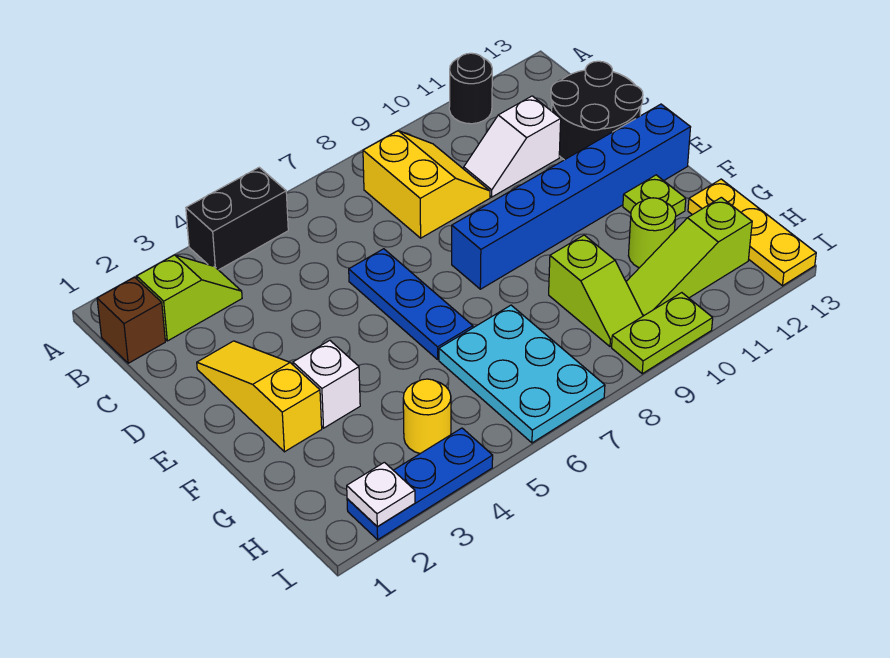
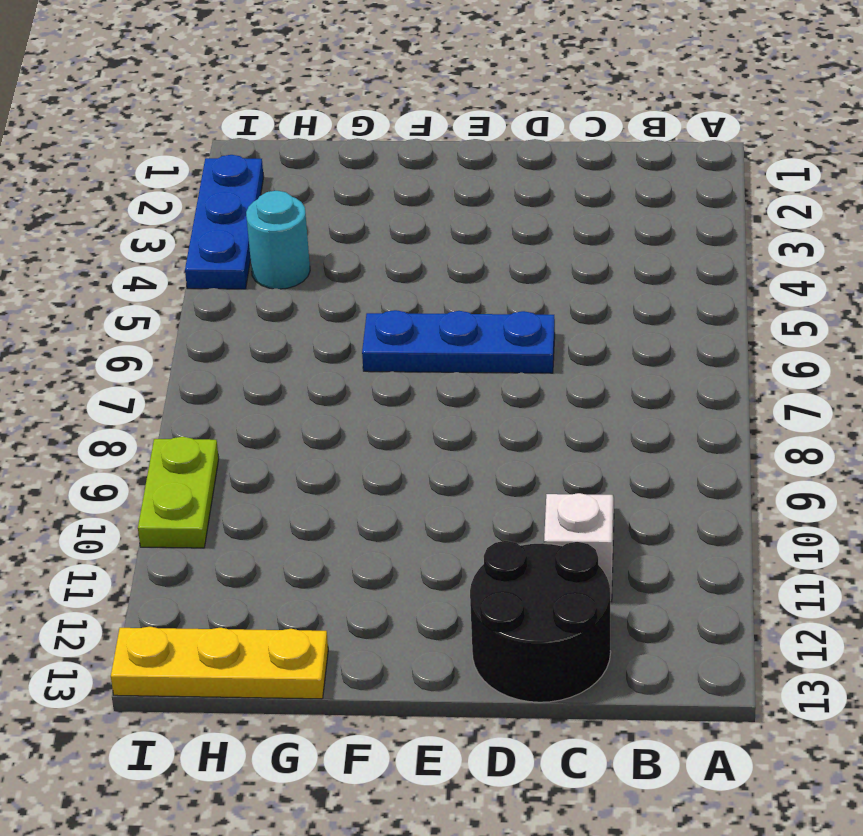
cyan 1x1 round brick [246,191,310,289] -> yellow 1x1 round brick [403,379,451,453]
none -> black 1x2 brick [186,167,288,270]
none -> black 1x1 round brick [449,53,492,124]
none -> brown 1x1 brick [97,277,165,363]

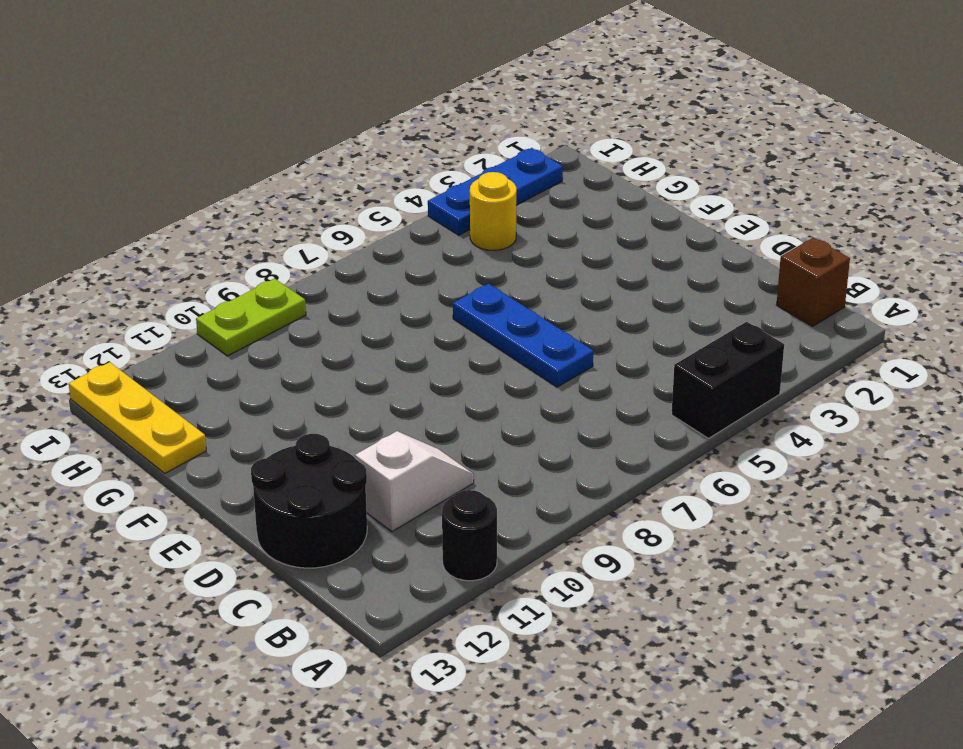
none -> lime 1x2 slope [137,255,242,341]
none -> yellow 2x2 slope [363,131,490,238]
none -> yellow 1x3 slope [197,341,322,452]

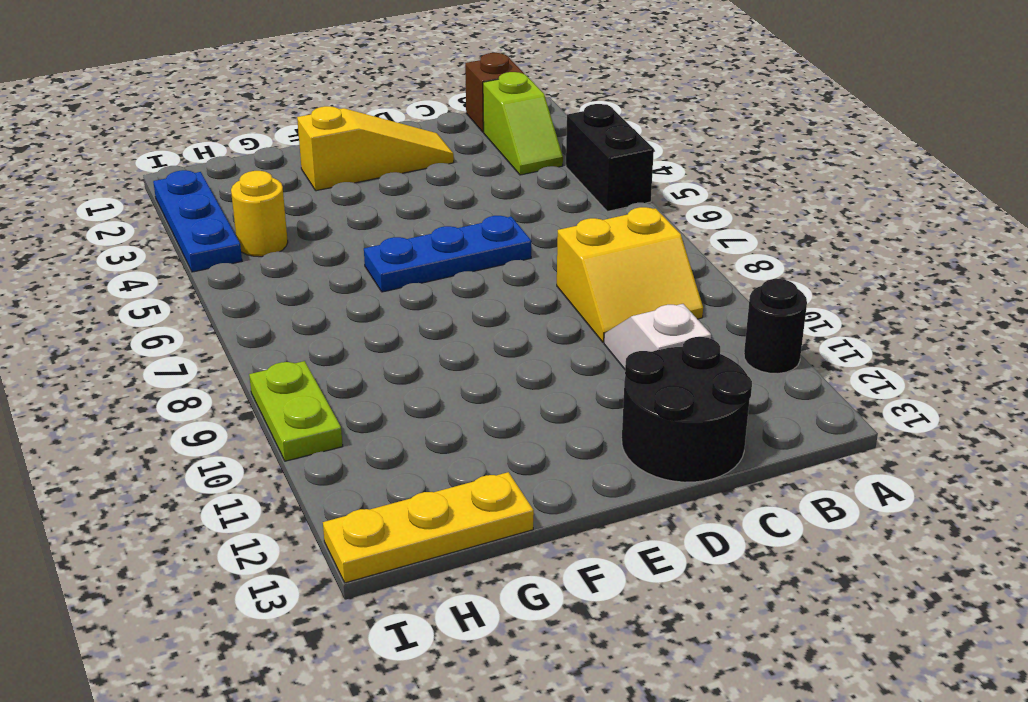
none -> blue 1x6 brick [452,104,691,289]
none -> white 1x1 brick [293,341,360,428]
none -> lime 1x1 plate [623,175,686,216]

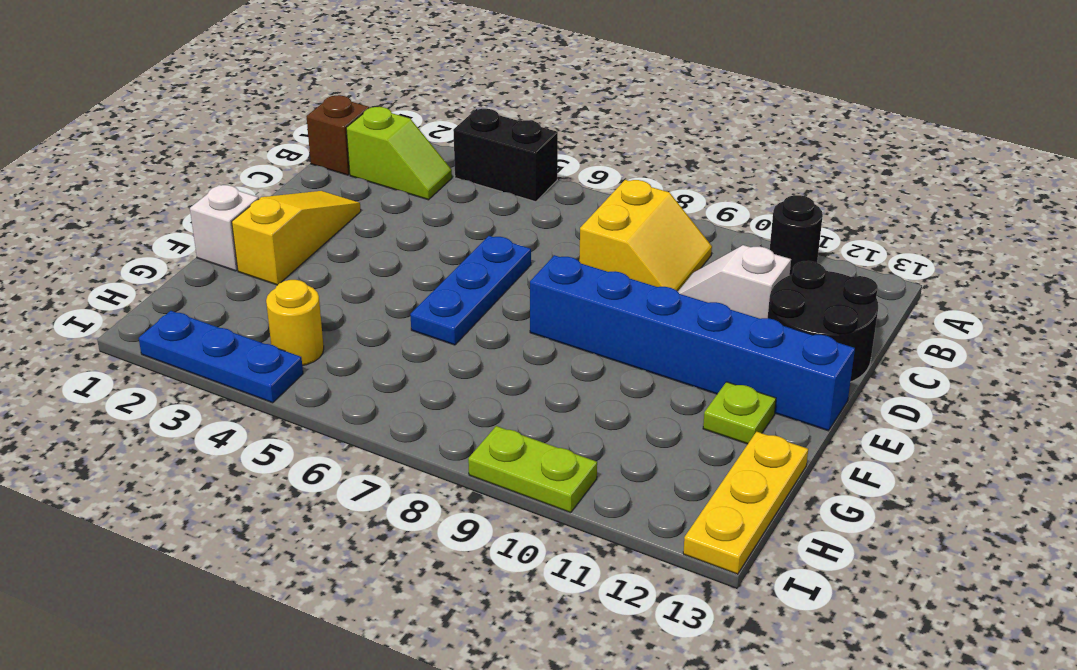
white 1x1 brick [190,185,259,271] -> white 1x1 brick moved to [293,341,360,428]
none -> cyan 2x3 plate [439,305,605,443]
none -> lime 1x2 slope [549,235,643,347]
none -> lime 1x1 round brick [628,198,676,268]

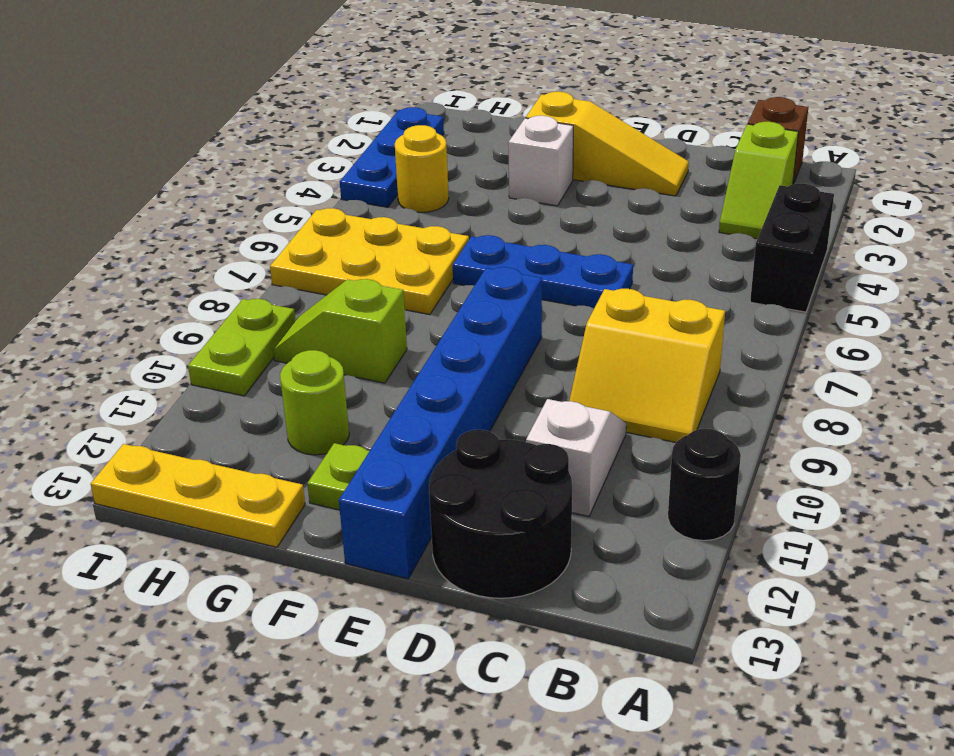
yellow 2x3 plate [270,208,469,314] -> cyan 2x3 plate [439,305,605,443]
none -> lime 1x3 slope [626,197,752,316]
none -> white 1x1 plate [347,462,415,526]

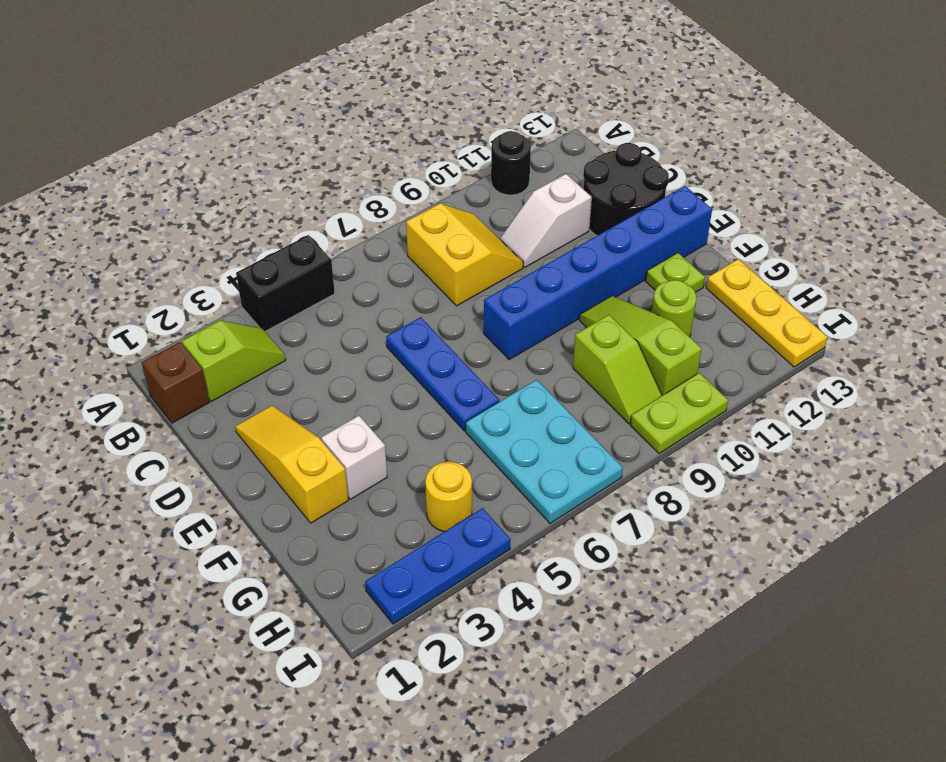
lime 1x3 slope [579,296,702,396] -> lime 1x3 slope turned to [626,197,752,316]
none -> white 1x1 plate [347,462,415,526]

